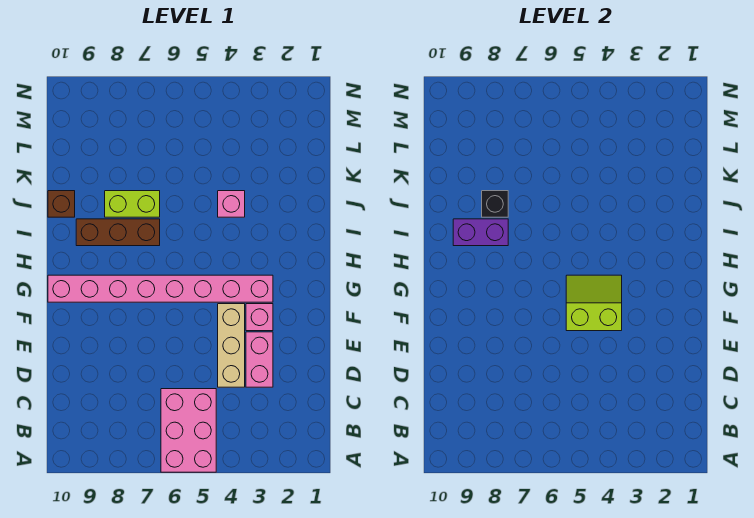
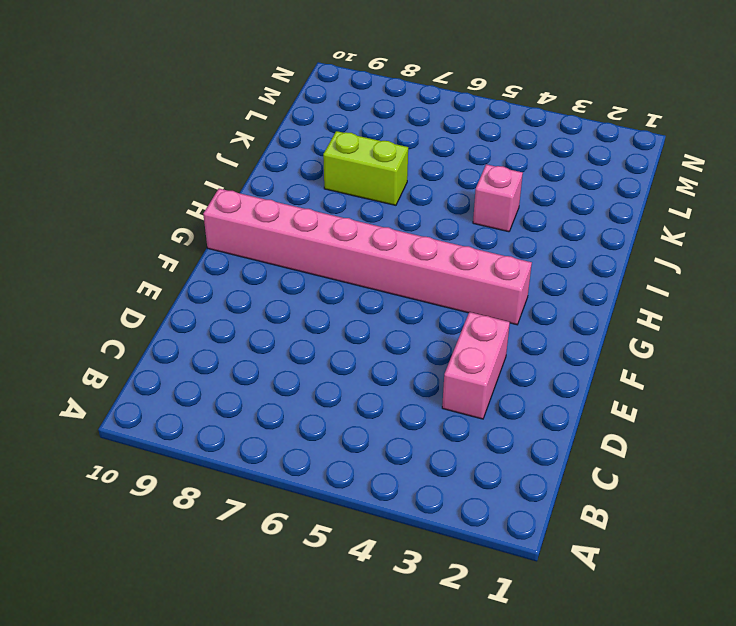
none -> pink 2x3 brick [161,389,216,472]
none -> tan 1x3 brick [218,304,245,387]
none -> pink 1x1 brick [246,304,273,331]

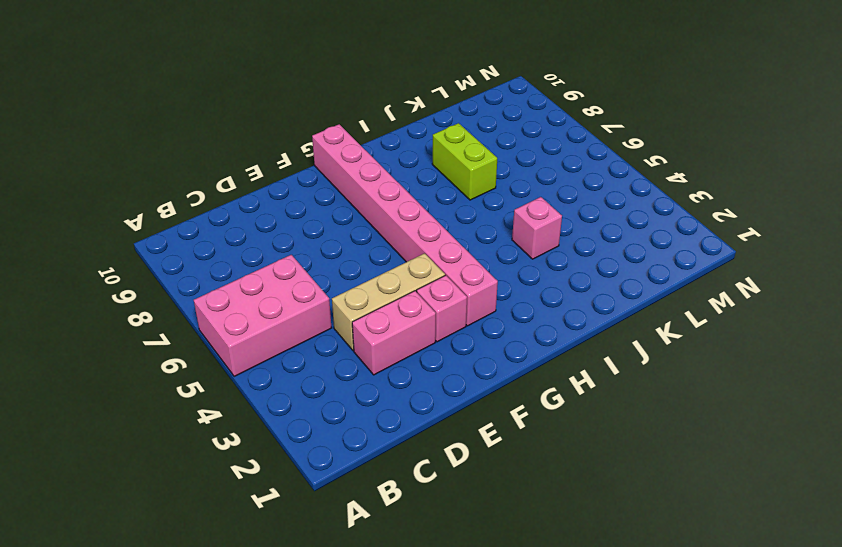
none -> brown 1x3 brick [76,219,160,246]
none -> brown 1x1 brick [48,191,75,217]
none -> lime 2x2 slope [566,275,622,331]

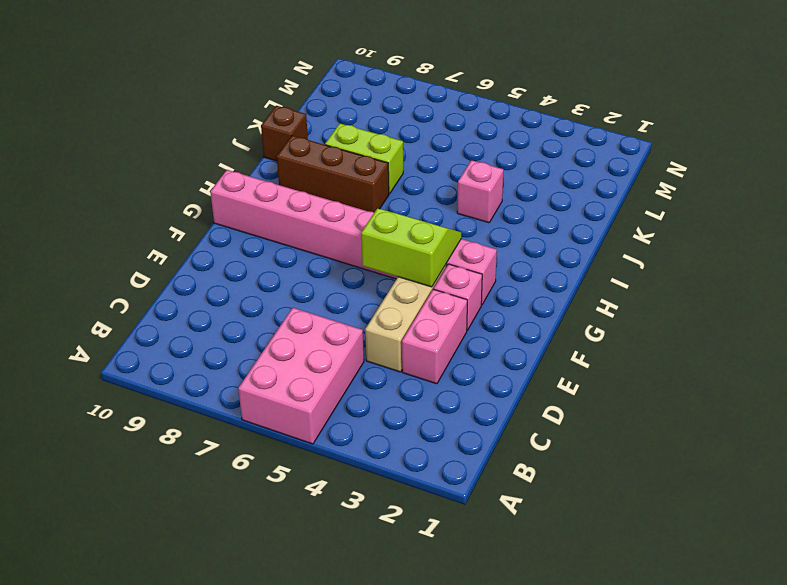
none -> purple 1x2 brick [453,219,508,246]
none -> black 1x1 brick [482,191,508,217]

